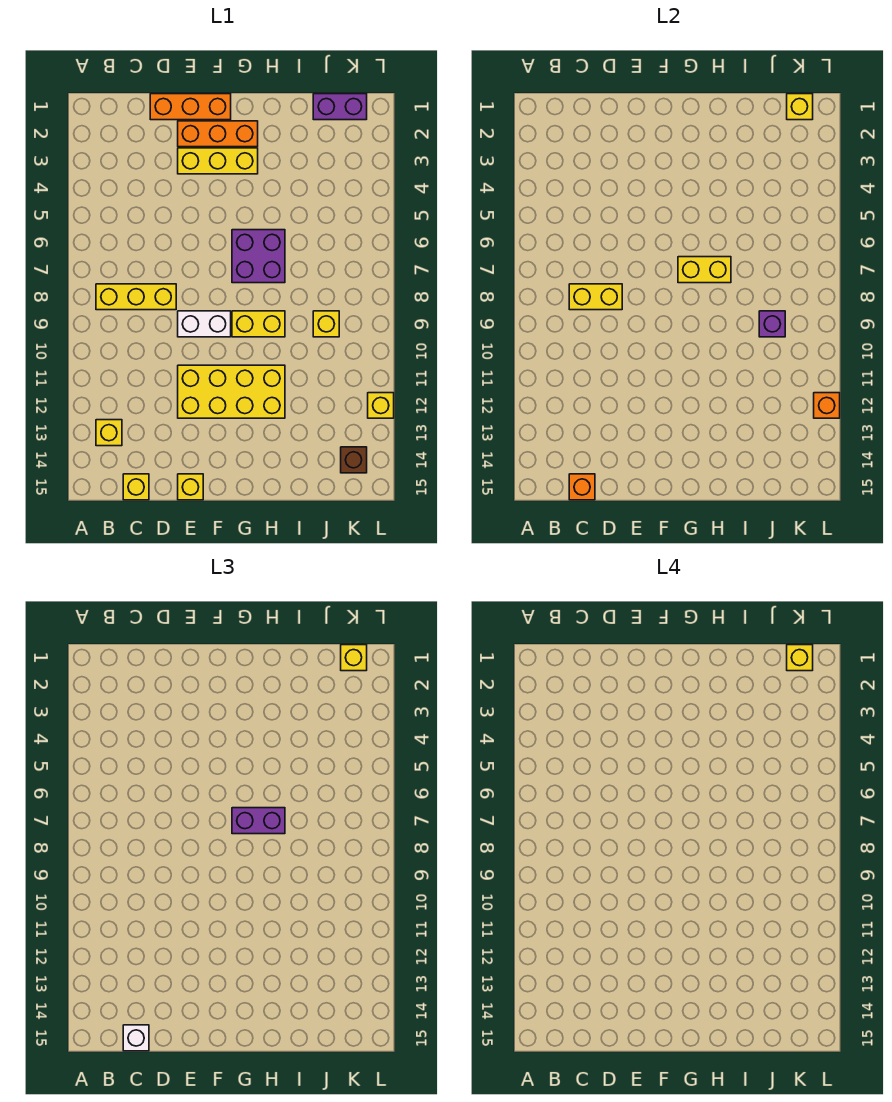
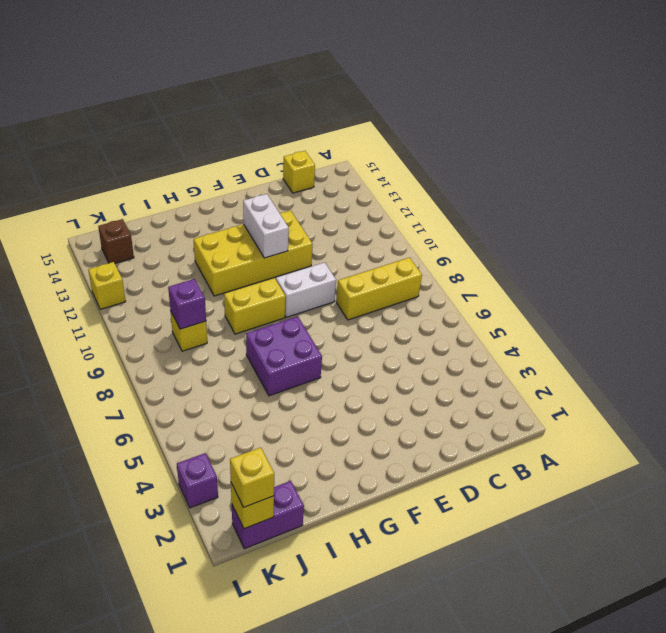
white 1x2 brick [243,194,289,258] -> none
purple 1x1 brick [177,453,218,508] -> none
none -> yellow 1x1 brick [96,420,122,446]
none -> orange 1x3 brick [150,94,231,120]
none -> orange 1x3 brick [178,121,258,147]

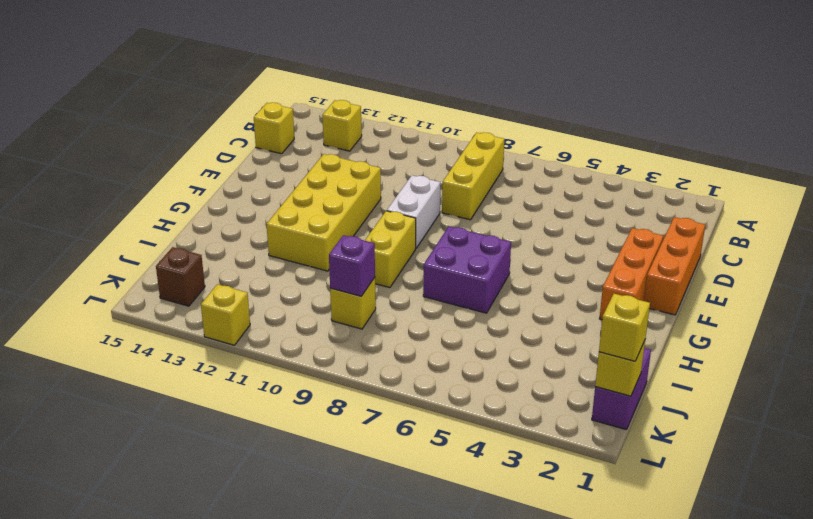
none -> yellow 1x3 brick [178,148,258,174]
none -> yellow 1x1 brick [178,474,203,500]
none -> yellow 1x2 brick [569,284,622,310]

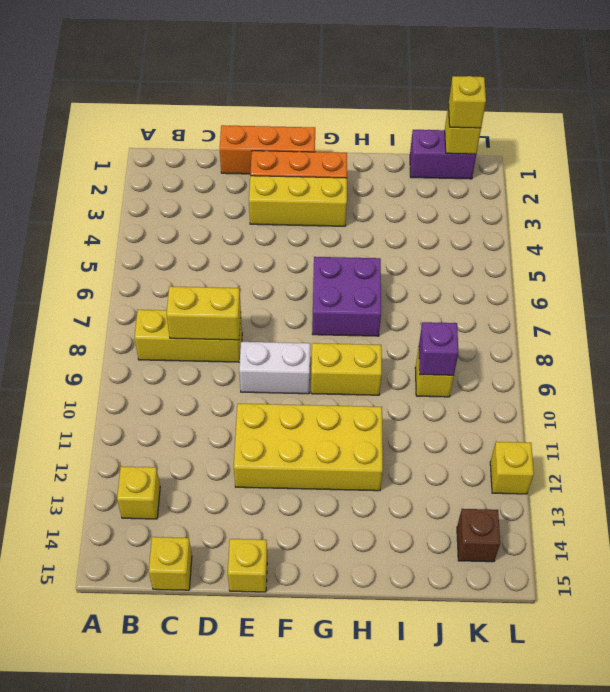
none -> orange 1x1 brick [569,474,595,500]
none -> yellow 1x2 brick [678,257,731,283]
none -> orange 1x1 brick [814,393,840,418]

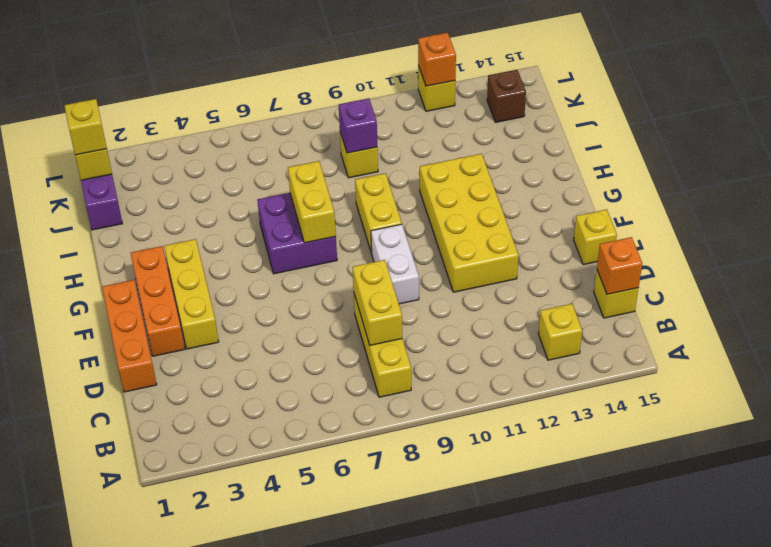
none -> white 1x1 brick [123,1025,149,1051]
none -> purple 1x2 brick [232,808,285,834]
none -> yellow 1x1 brick [787,645,813,671]

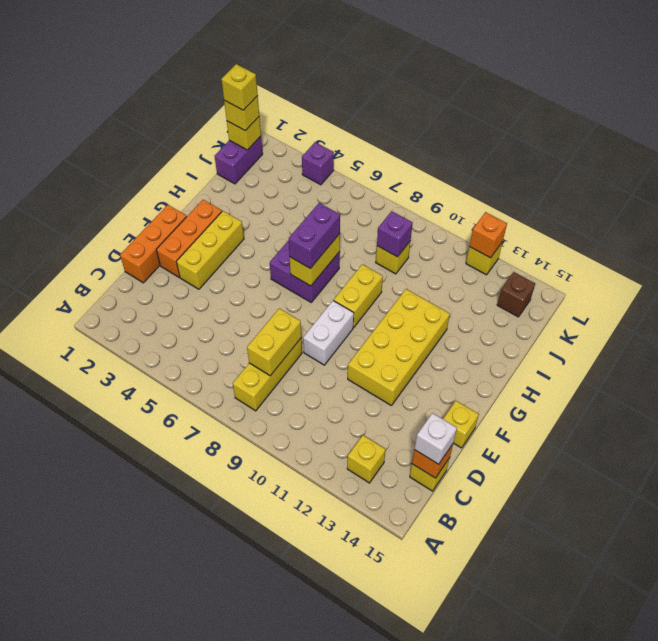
purple 1x1 brick [302,142,334,185] -> none

